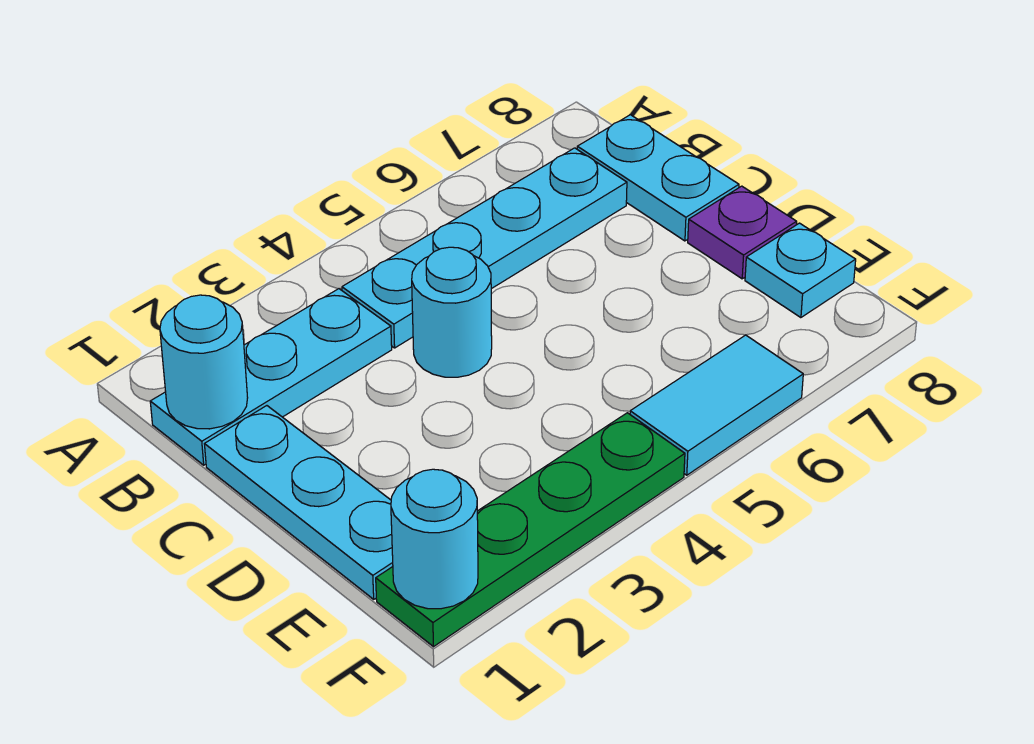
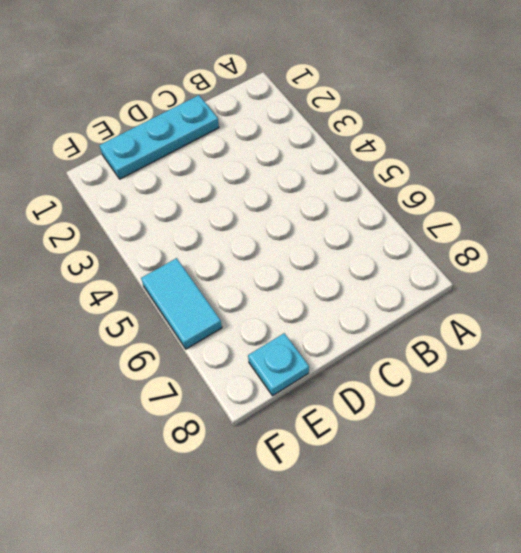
none -> cyan 1x3 plate [150,289,392,465]
none -> cyan 1x4 plate [342,148,627,348]

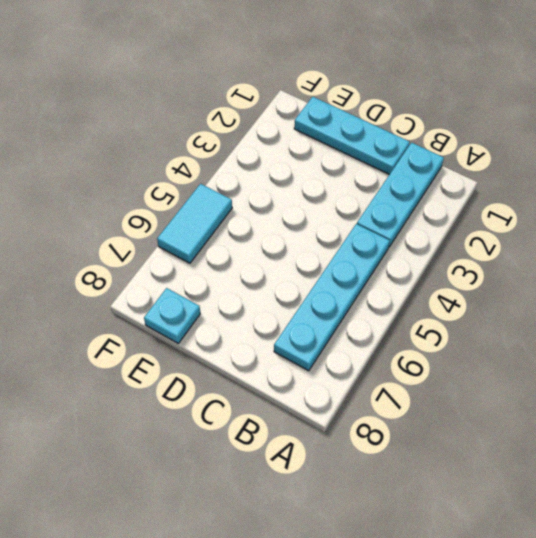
none -> cyan 1x2 plate [577,115,739,241]
none -> cyan 1x1 round brick [412,247,492,377]

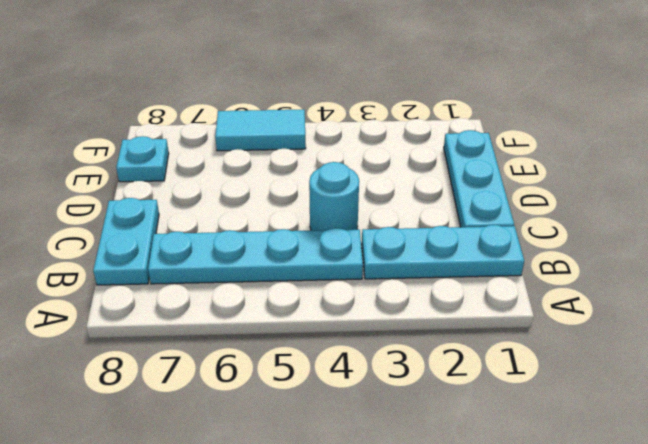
none -> purple 1x1 plate [688,186,797,279]
none -> green 1x4 plate [376,413,685,647]

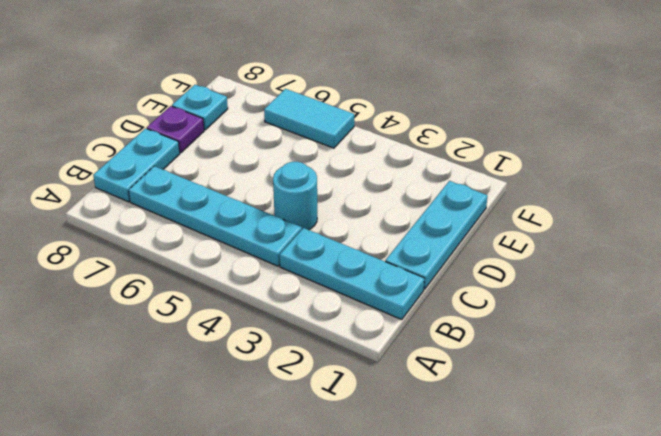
none -> green 1x4 plate [376,413,685,647]
none -> cyan 1x1 round brick [160,295,248,429]

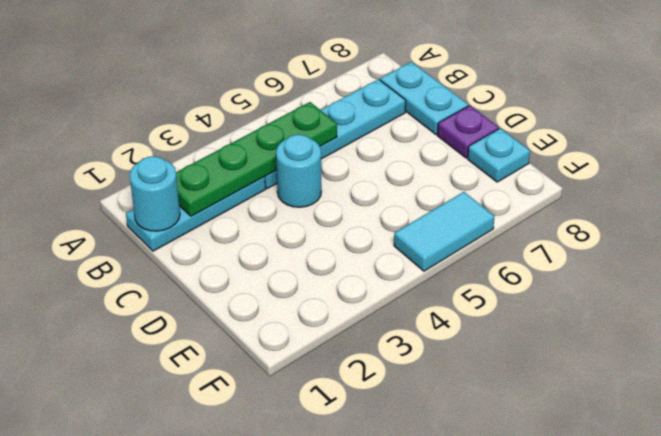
green 1x4 plate [176,102,337,216] -> green 1x4 plate moved to [376,413,685,647]
none -> cyan 1x3 plate [205,406,393,599]
none -> cyan 1x1 round brick [391,469,478,609]

